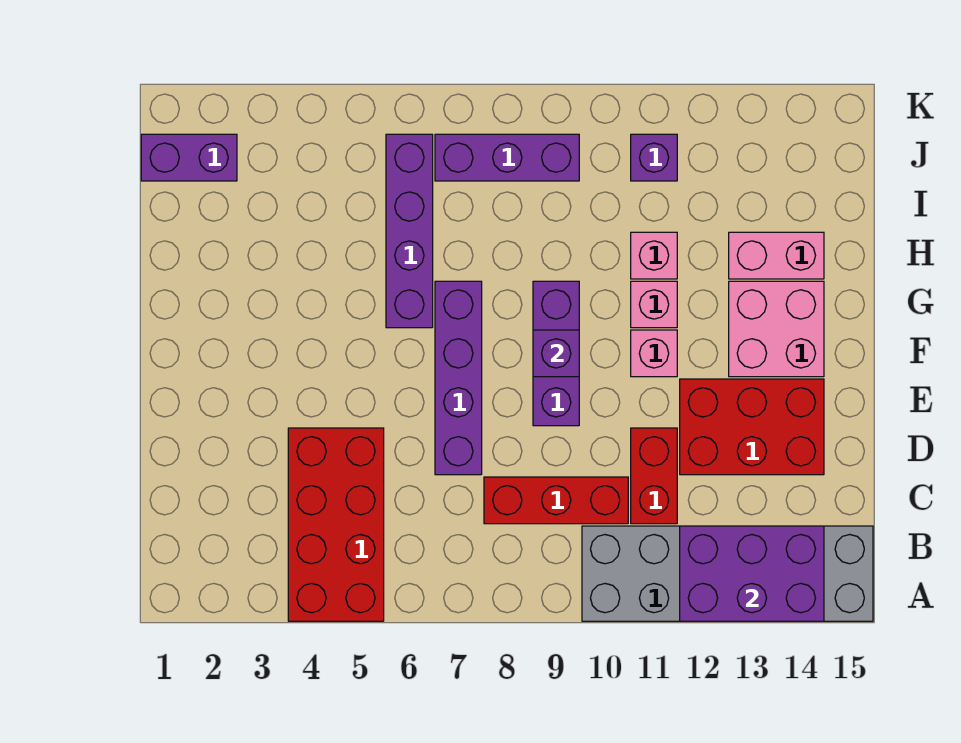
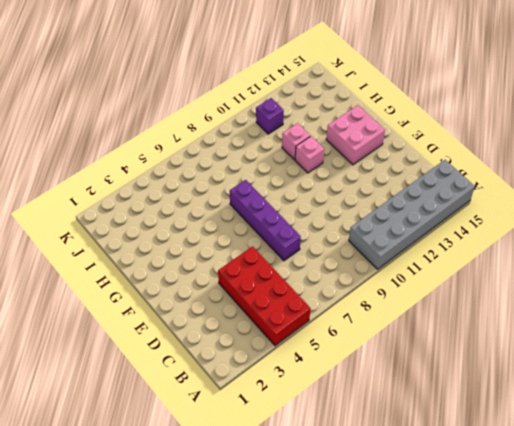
none -> red 1x3 brick [484,477,628,524]
none -> red 1x2 brick [631,428,677,524]
none -> red 2x3 brick [680,379,824,475]

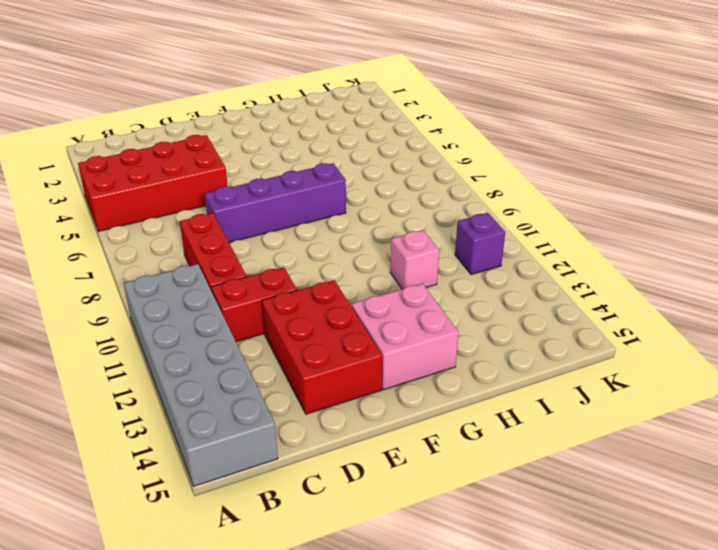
none -> purple 1x3 brick [533,281,579,426]
none -> pink 1x1 brick [631,330,677,377]
none -> purple 1x4 brick [386,134,433,328]

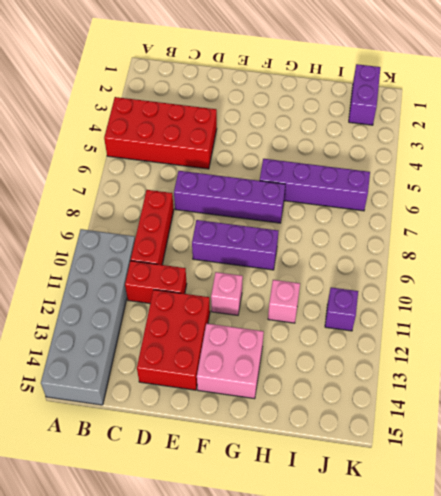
none -> pink 1x1 brick [631,281,677,328]
none -> pink 1x2 brick [729,232,824,279]
none -> purple 1x3 brick [435,134,579,181]

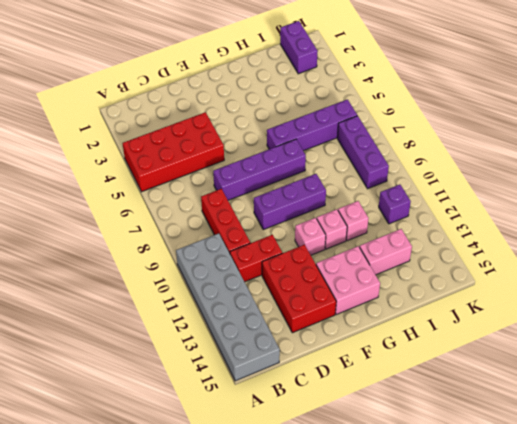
pink 1x2 brick [360,229,412,275] -> pink 1x2 brick turned to [729,232,824,279]
none -> purple 2x3 brick [680,526,824,621]
none -> purple 1x1 brick [533,330,579,377]

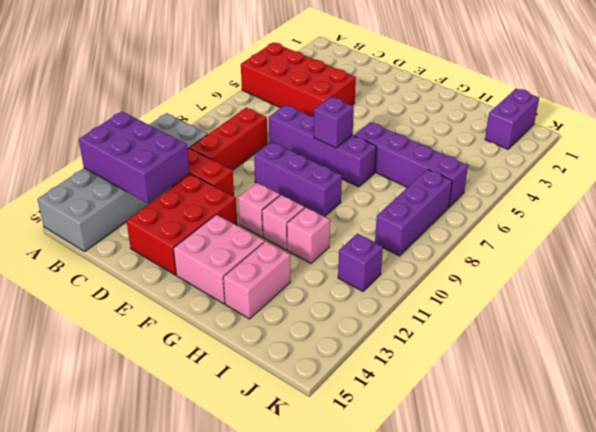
purple 2x3 brick [79,112,190,203] -> purple 2x3 brick turned to [680,526,824,621]
purple 1x1 brick [314,97,354,148] -> purple 1x1 brick moved to [533,330,579,377]

